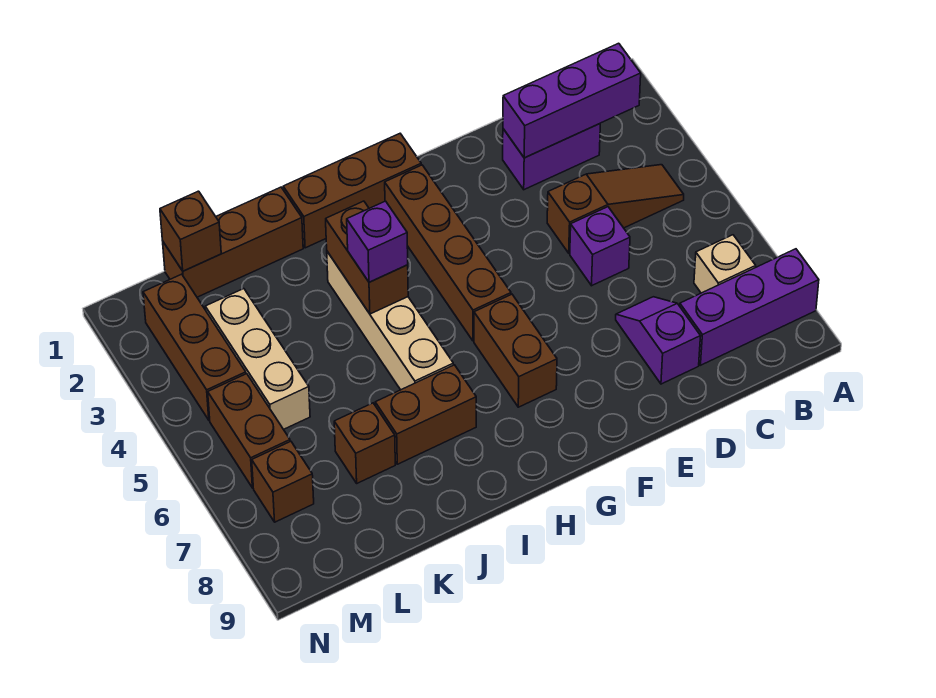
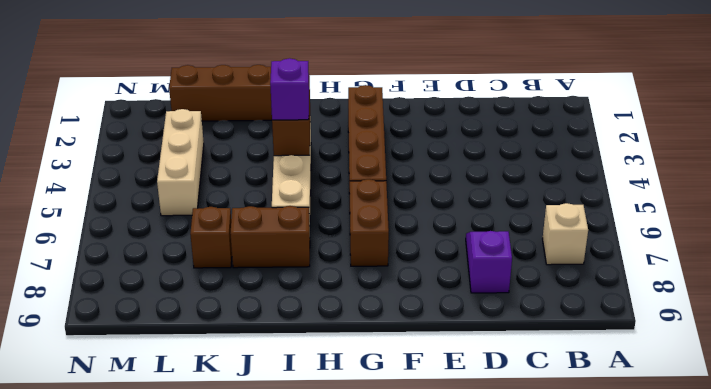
none -> purple 1x3 brick [680,249,819,365]
none -> brown 1x3 slope [547,165,684,253]
none -> purple 1x2 brick [503,124,600,190]

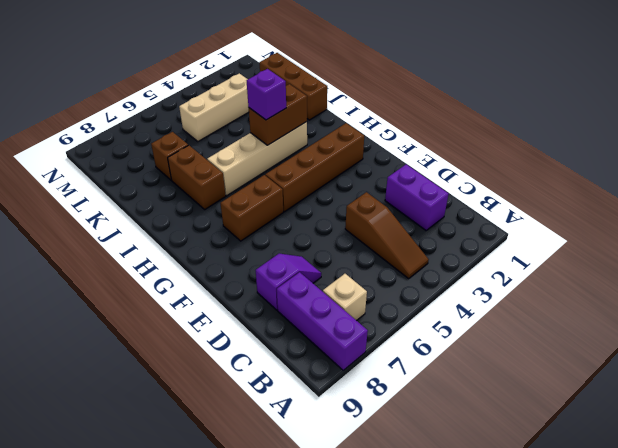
none -> purple 1x1 brick [570,207,630,286]
none -> brown 1x3 brick [283,134,421,248]
none -> brown 1x3 brick [143,274,246,420]

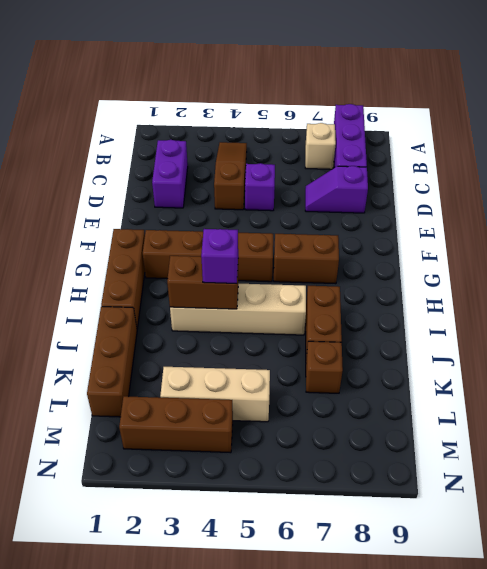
none -> brown 1x2 brick [208,374,290,488]
none -> brown 1x1 brick [252,441,314,522]
none -> purple 1x3 brick [503,43,641,158]

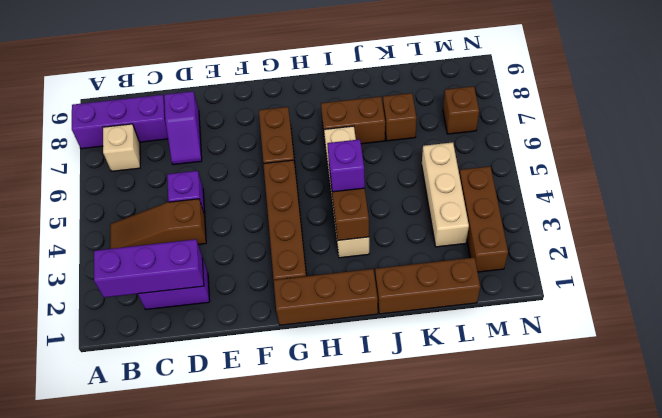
none -> brown 1x2 brick [208,374,290,488]
none -> brown 1x1 brick [160,191,221,271]

